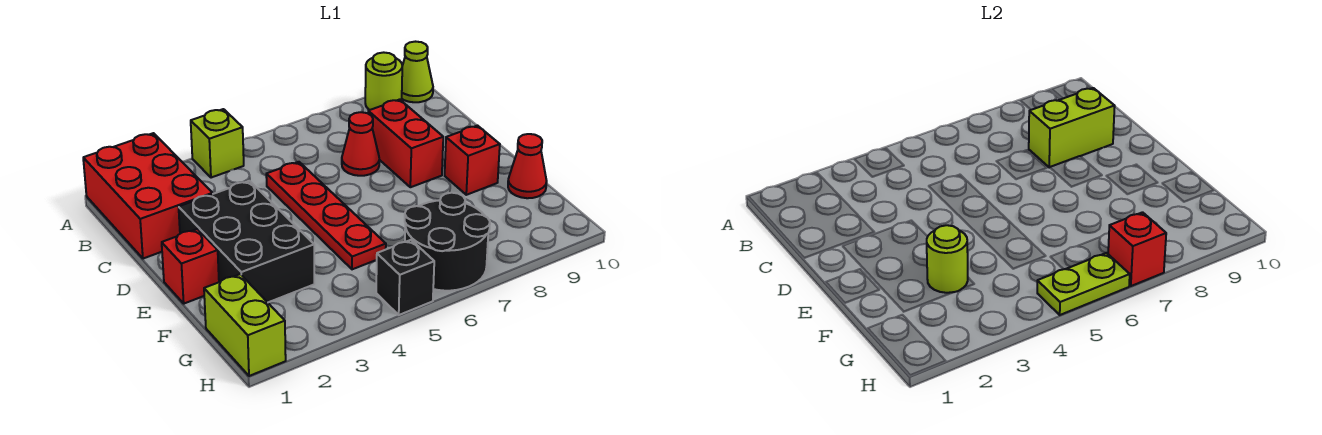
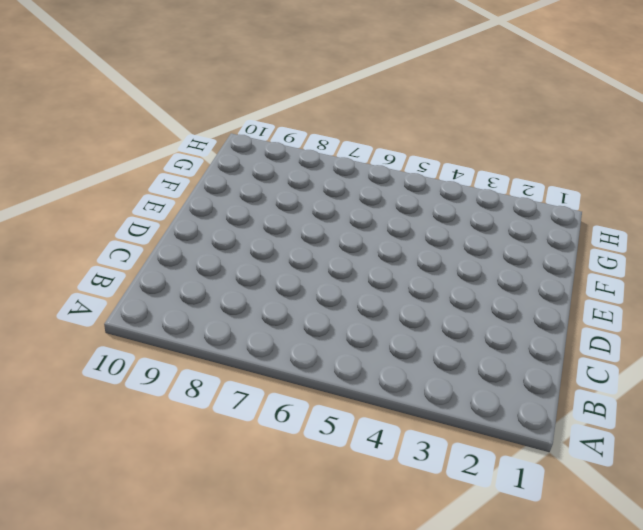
none -> red 2x3 brick [83,133,213,259]
none -> lime 1x1 brick [191,109,244,178]
none -> lime 1x1 round brick [365,52,402,110]

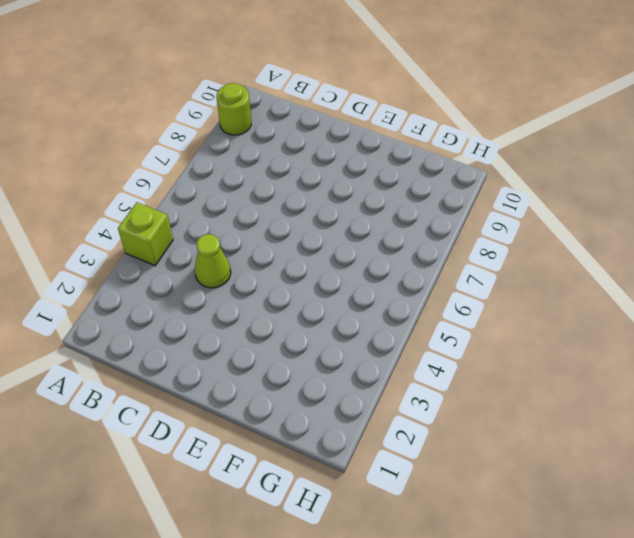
lime 1x1 cone [195,234,231,288] -> lime 1x1 cone moved to [402,42,433,102]
none -> red 2x3 brick [83,133,213,259]
none -> red 1x4 plate [266,162,386,269]
none -> red 1x1 cone [342,112,379,176]

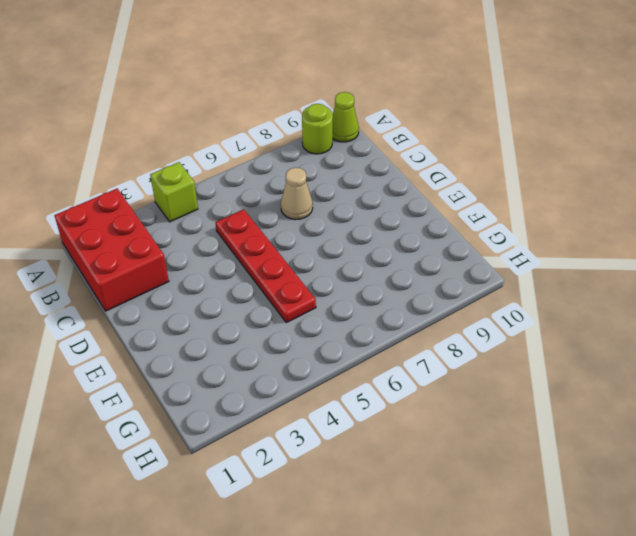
tan 1x1 cone [281,167,313,220] -> red 1x1 cone [342,112,379,176]
none -> red 1x2 brick [368,99,443,187]
none -> black 2x3 brick [179,181,314,302]
none -> red 1x1 brick [162,229,219,304]

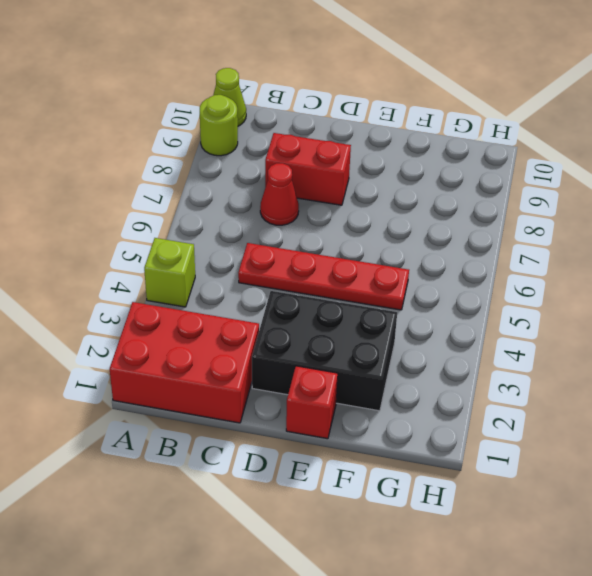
none -> red 1x1 brick [445,126,500,195]
none -> red 1x1 cone [508,134,547,198]
none -> lime 1x2 brick [204,274,286,376]

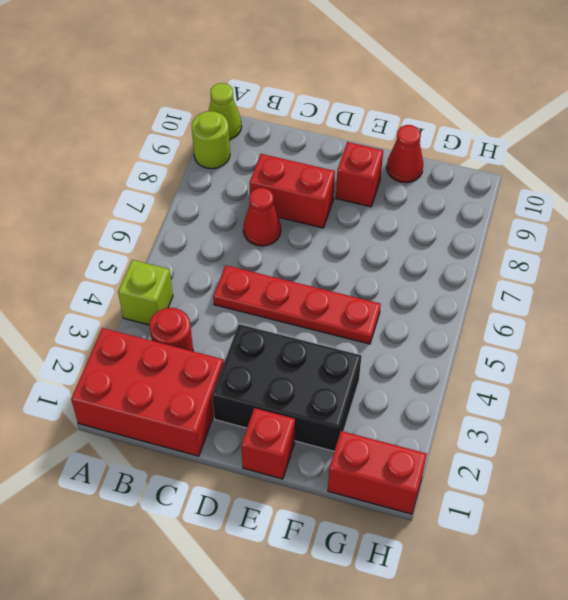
red 1x1 round brick [149,308,193,351] -> none
red 1x2 brick [328,431,427,514] -> lime 1x2 brick [204,274,286,376]
none -> black 2x2 round brick [405,193,490,291]
none -> black 1x1 brick [376,240,434,315]
none -> lime 1x2 brick [1029,88,1115,167]

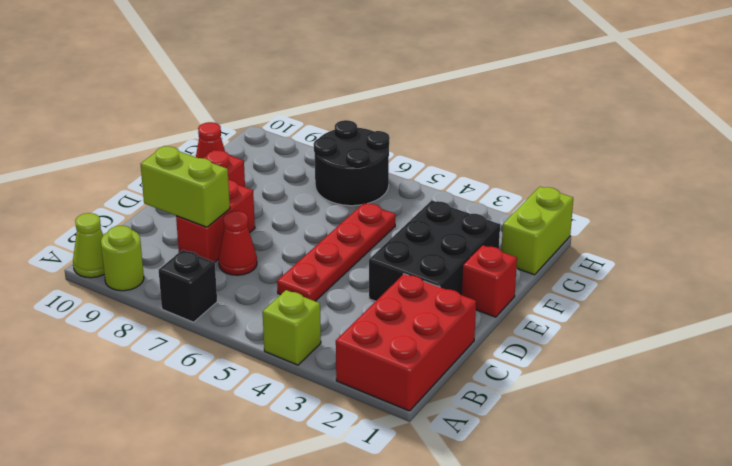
black 1x1 brick [159,250,217,322] -> black 1x1 brick moved to [376,240,434,315]
none -> lime 1x1 round brick [927,225,968,293]
none -> lime 1x2 plate [1037,253,1130,315]
none -> red 1x1 brick [1108,212,1166,286]

